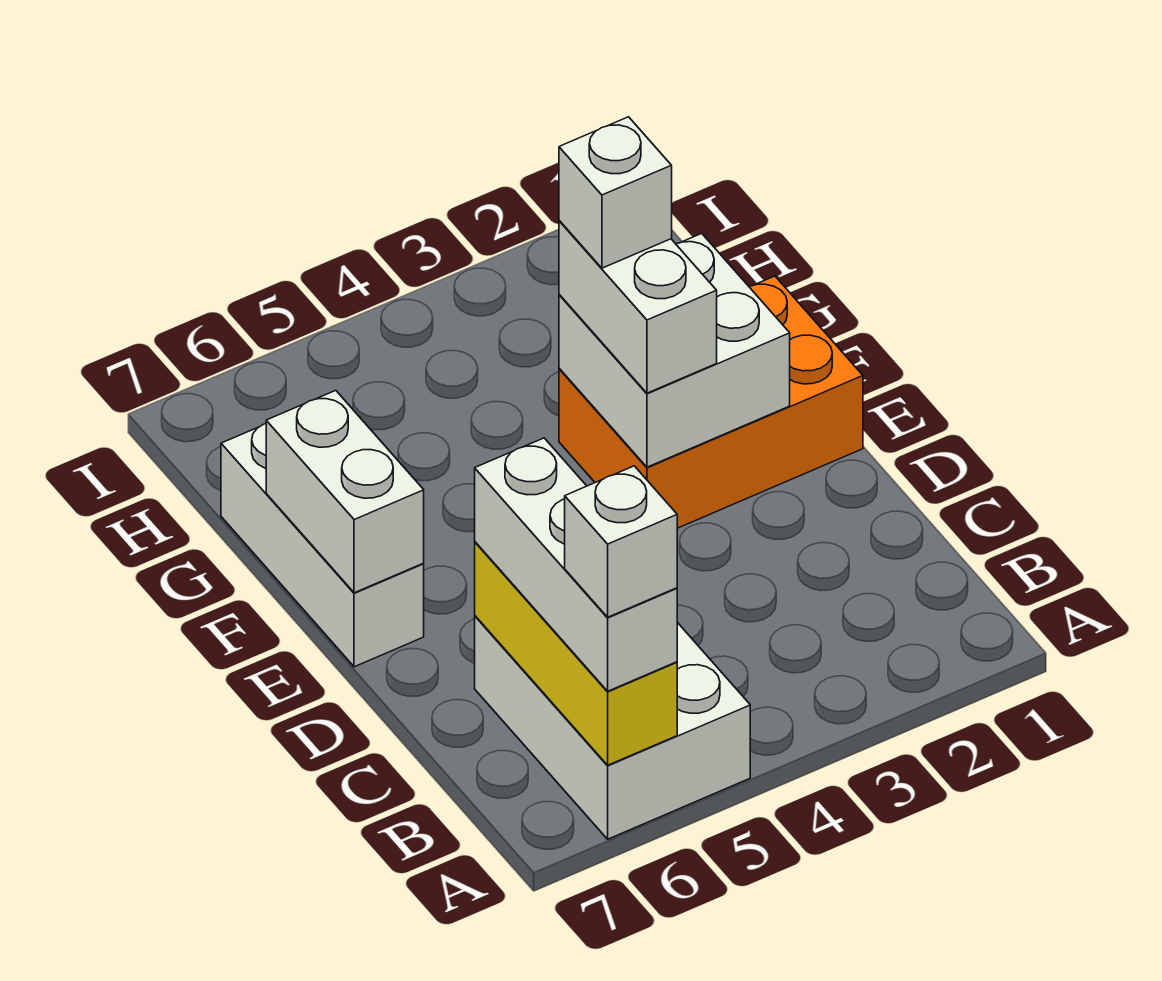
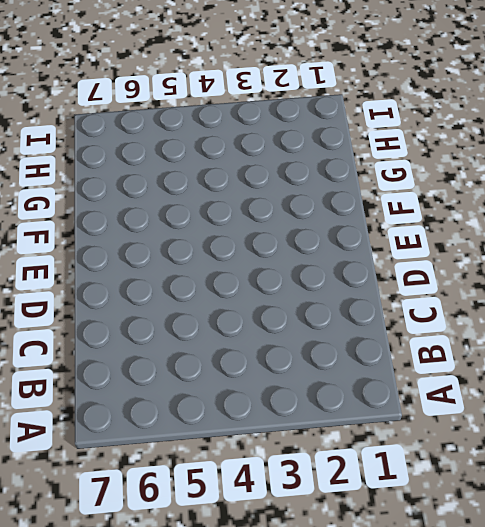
none -> white 2x3 brick [475,616,750,839]
none -> orange 2x3 brick [559,276,863,528]

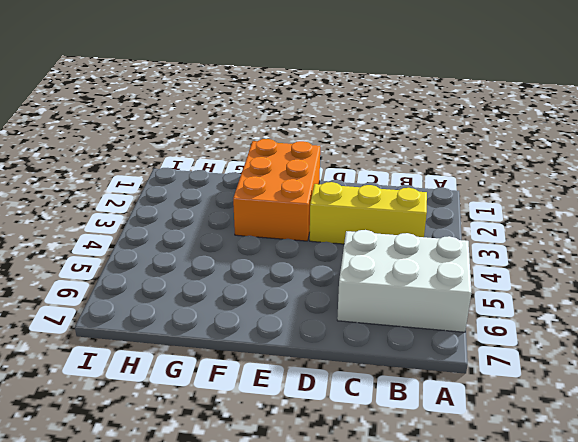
yellow 1x3 brick [310,182,427,244] -> yellow 1x3 brick moved to [475,542,677,765]
none -> white 1x3 brick [221,424,424,667]
none -> white 2x2 brick [559,233,790,467]

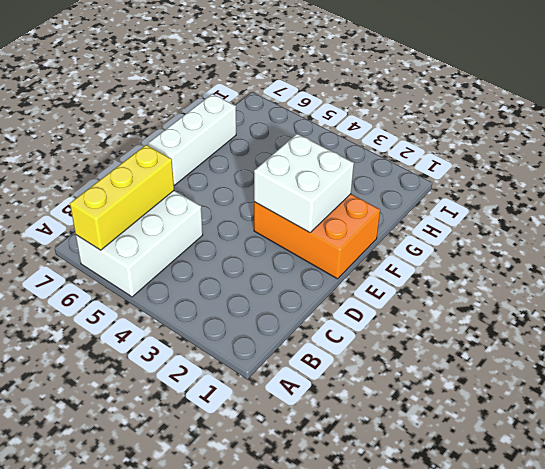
none -> white 1x2 brick [266,390,424,593]
none -> white 1x3 brick [475,438,677,691]

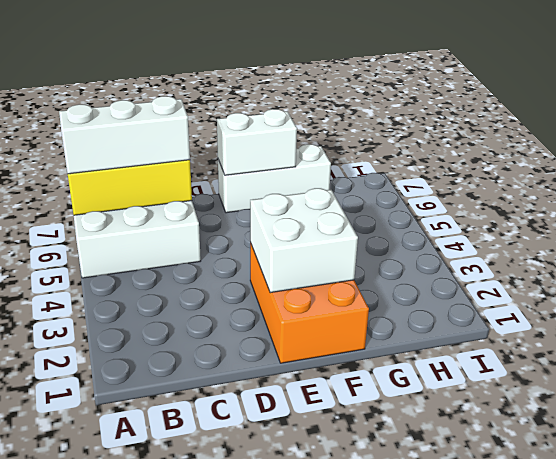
none -> white 1x2 brick [559,221,717,393]
none -> white 1x1 brick [565,466,677,617]

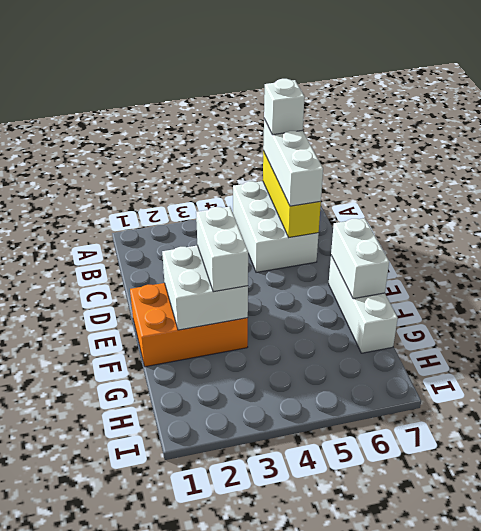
none -> white 1x1 brick [559,117,672,268]

